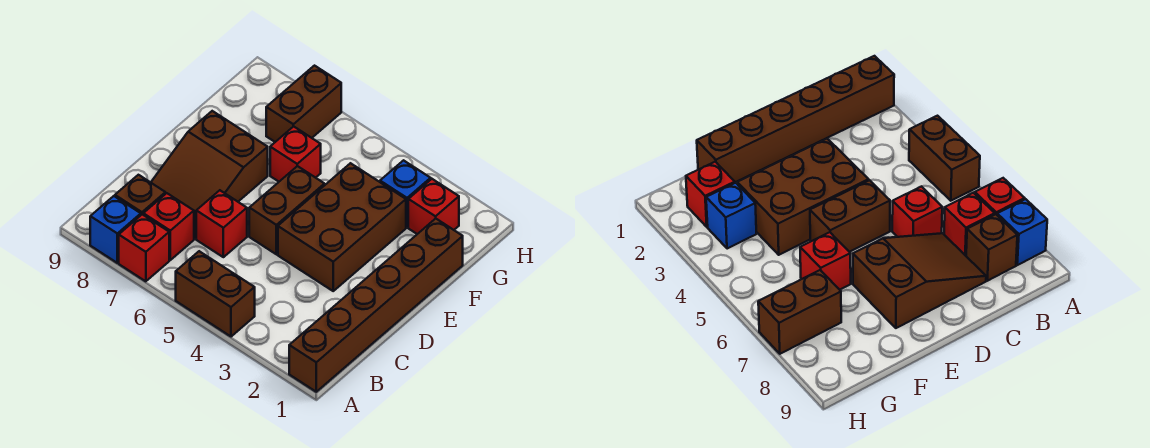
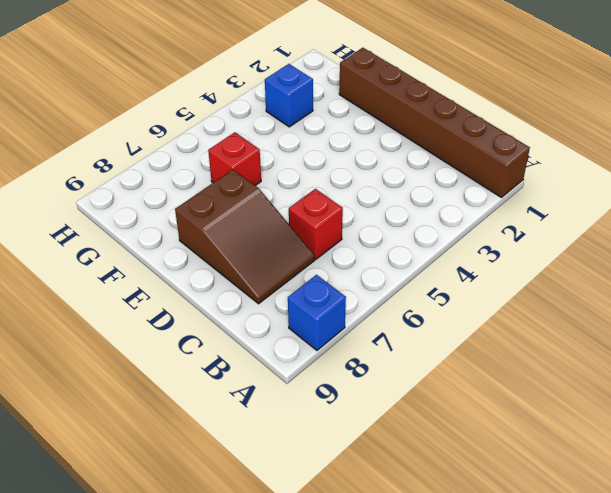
none -> brown 1x2 brick [176,251,255,337]
none -> red 1x1 brick [119,214,169,281]
none -> red 1x1 brick [143,193,194,260]

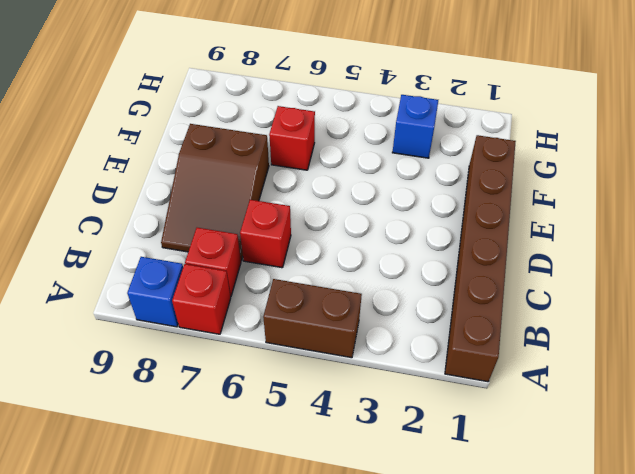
none -> brown 1x1 brick [115,175,165,215]
none -> brown 2x3 brick [278,163,406,291]
none -> brown 1x2 brick [249,166,325,254]

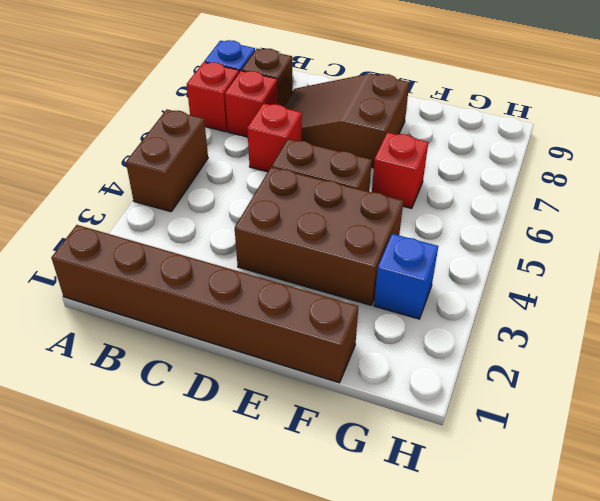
none -> red 1x1 brick [408,179,459,234]
none -> brown 1x2 brick [266,66,341,142]

